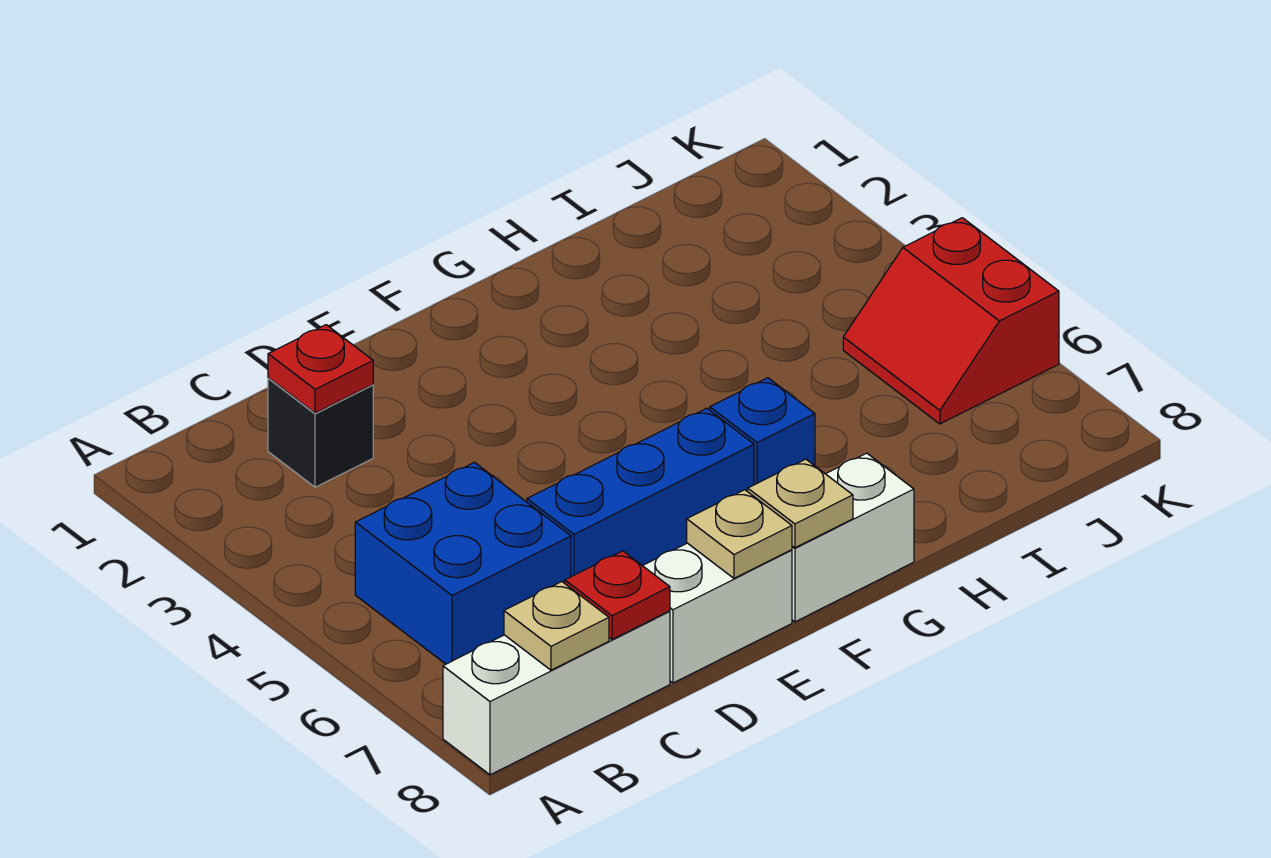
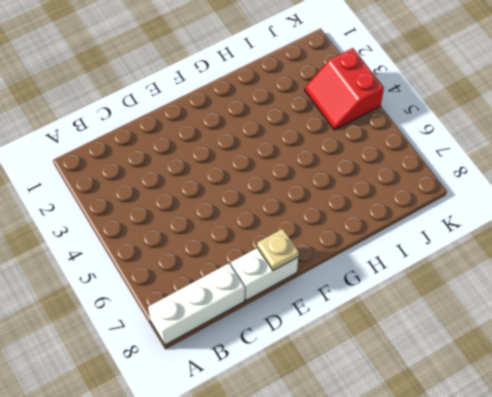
red 2x2 slope [305,48,384,130] -> red 2x2 slope moved to [843,218,1059,424]
none -> blue 2x2 brick [355,462,571,664]
none -> black 1x1 brick [268,378,373,487]
none -> blue 1x3 brick [527,408,754,577]

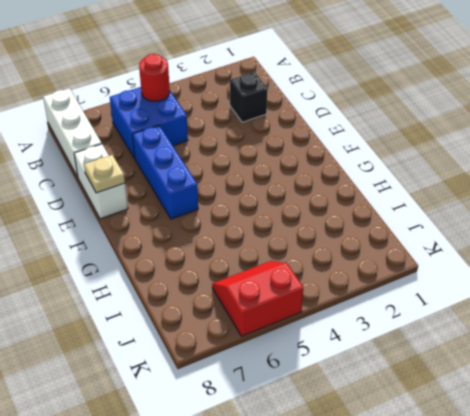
red 1x1 round brick [139,54,170,101] -> none
none -> white 1x2 brick [792,453,914,622]
none -> blue 1x1 brick [710,378,815,485]
none -> tan 1x1 plate [504,582,609,670]

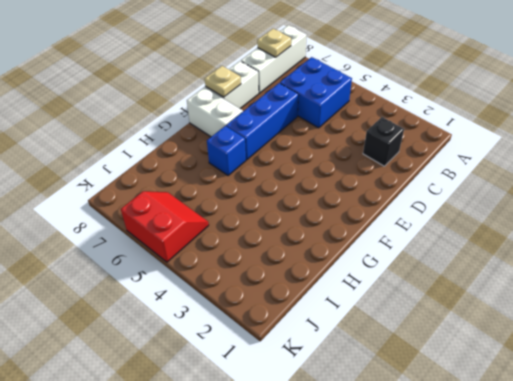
white 1x2 brick [187,87,243,137] -> white 1x2 brick turned to [792,453,914,622]
none -> red 1x1 plate [268,325,373,413]
none -> red 1x1 plate [565,551,670,640]
none -> tan 1x1 plate [748,459,853,548]

